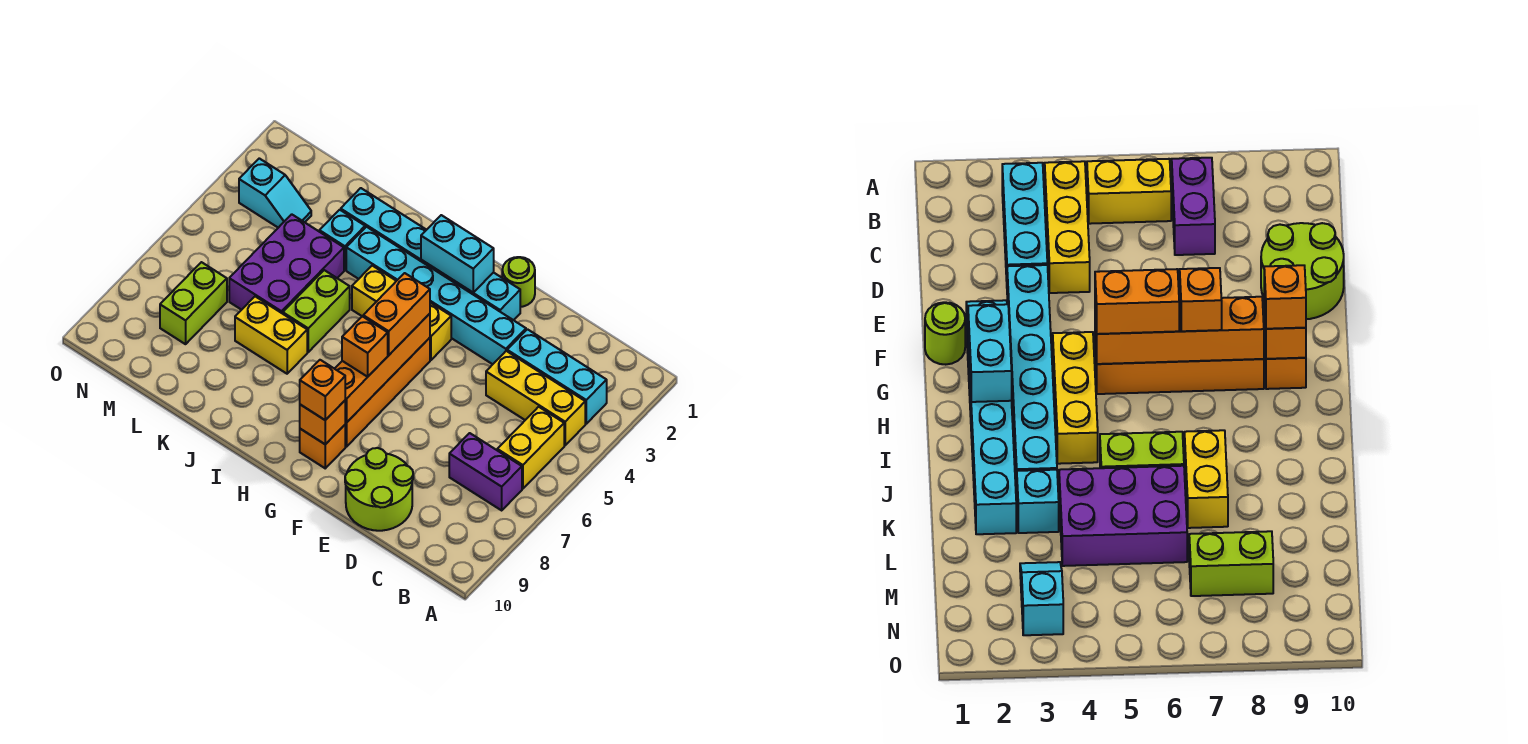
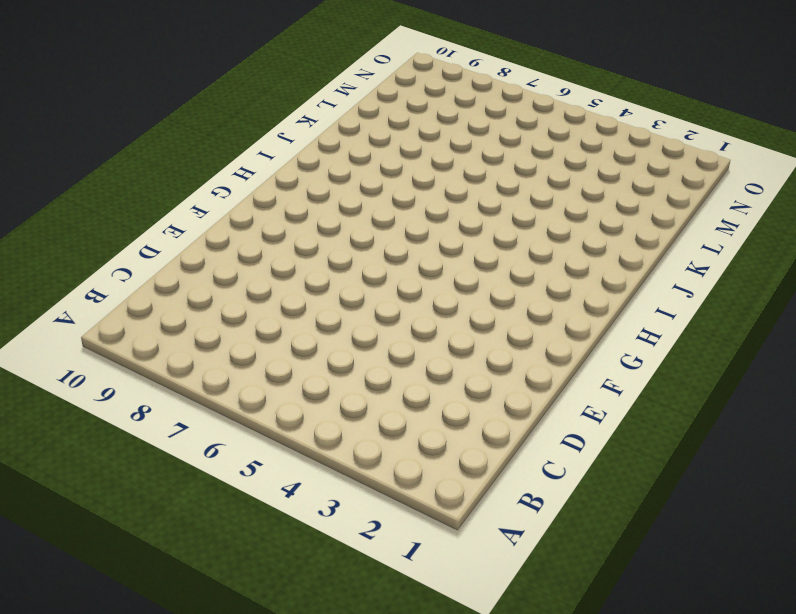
none -> cyan 1x3 brick [507,329,607,424]
none -> yellow 1x3 brick [486,351,585,445]
none -> yellow 1x2 brick [497,407,564,489]

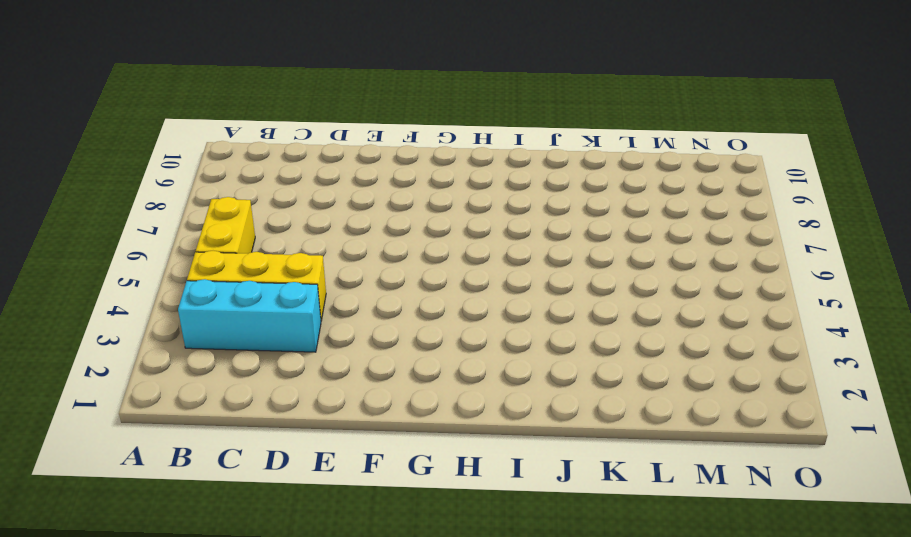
none -> purple 1x2 brick [449,433,522,510]
none -> lime 2x2 round brick [345,448,413,531]
none -> cyan 1x6 brick [346,227,526,364]

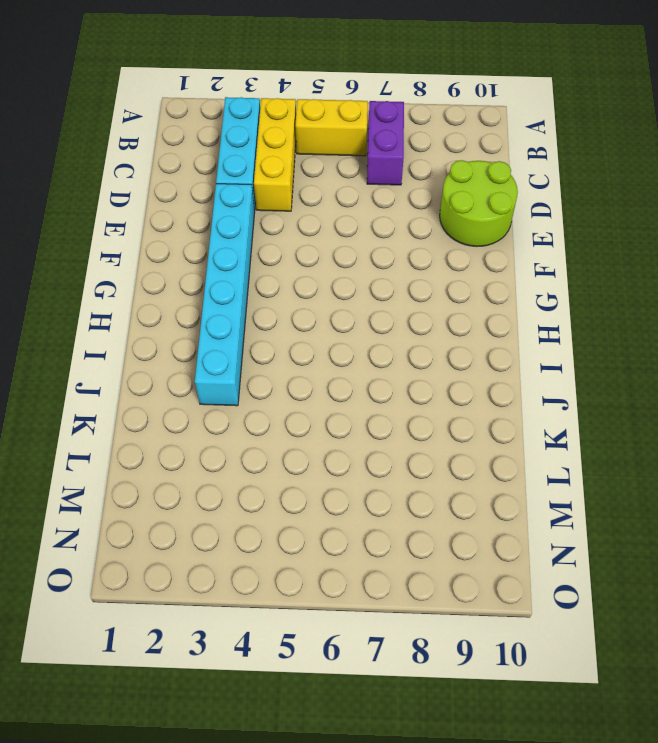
none -> lime 1x1 round brick [502,257,535,307]
none -> cyan 1x6 brick [341,188,520,320]
none -> yellow 1x3 brick [352,266,451,360]

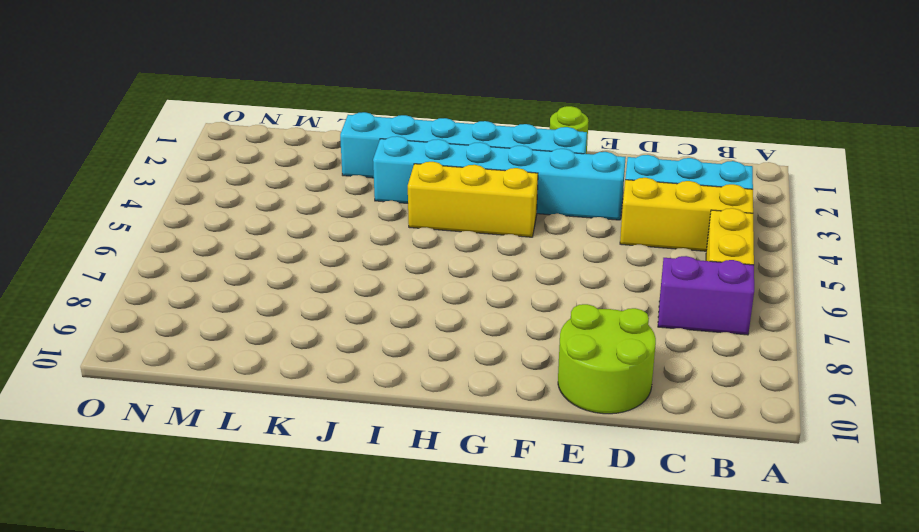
none -> orange 1x4 brick [345,338,430,447]
none -> orange 1x1 brick [300,425,345,468]
none -> lime 1x2 brick [283,270,350,352]

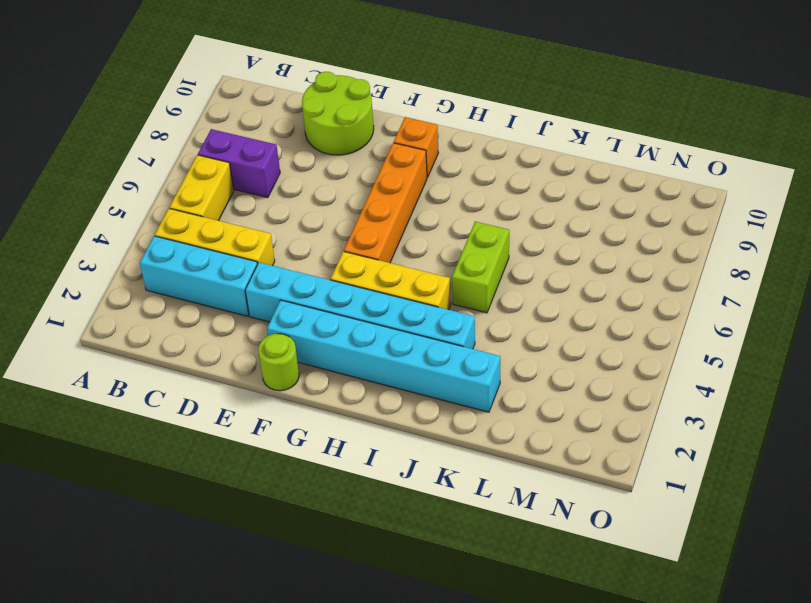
none -> yellow 1x2 brick [235,296,307,374]
none -> cyan 1x1 brick [319,210,365,270]
none -> purple 2x3 brick [229,214,344,314]

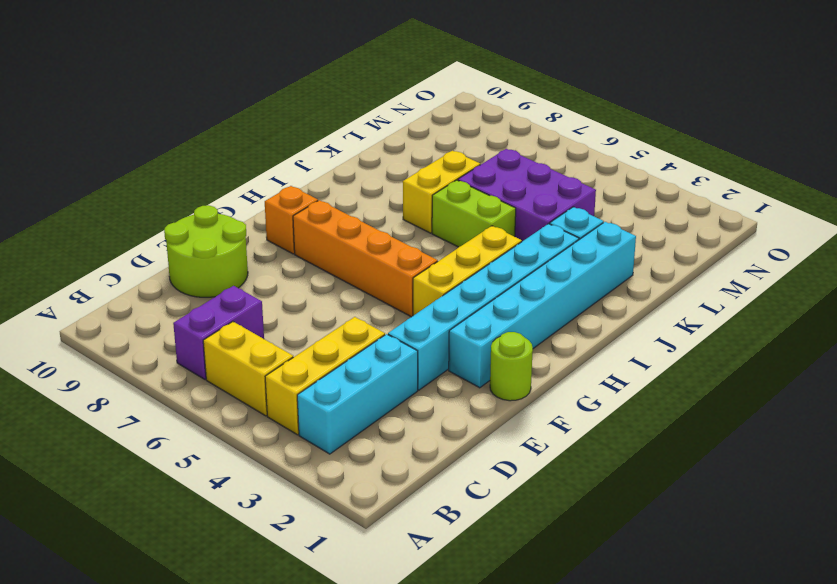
none -> cyan 1x2 slope [239,158,311,228]
none -> lime 1x2 brick [160,262,227,344]
none -> cyan 1x2 brick [421,215,494,292]

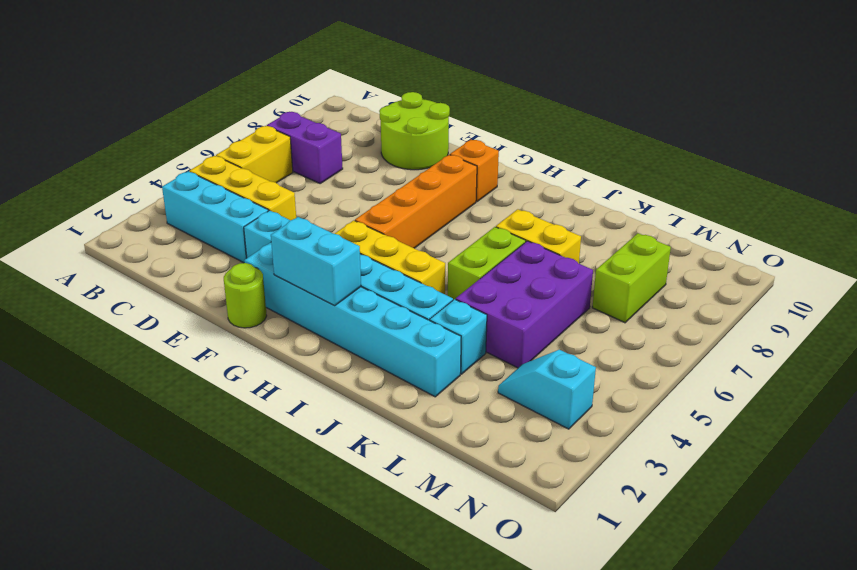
none -> orange 1x4 brick [335,314,430,423]
none -> orange 1x1 brick [300,401,345,444]
none -> orange 1x2 brick [363,273,430,355]

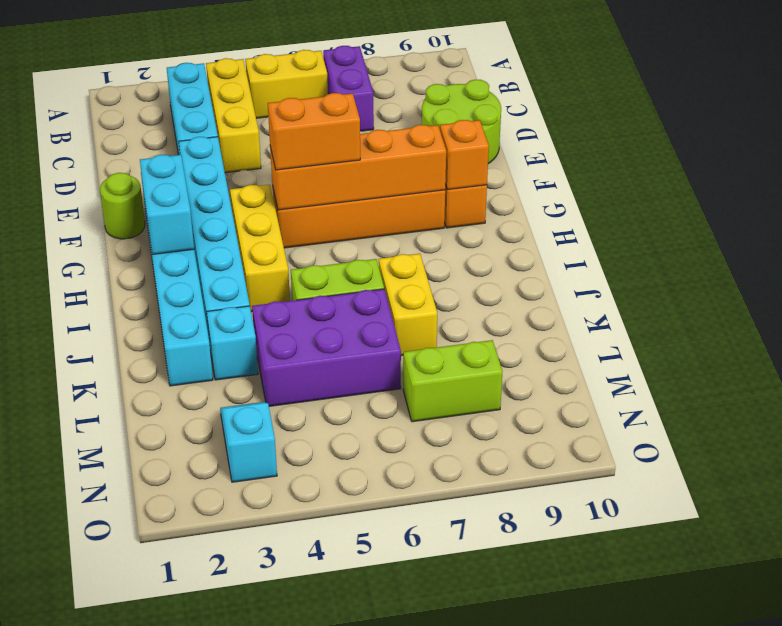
none -> orange 1x1 brick [342,316,388,377]
none -> orange 1x1 brick [300,360,345,420]

